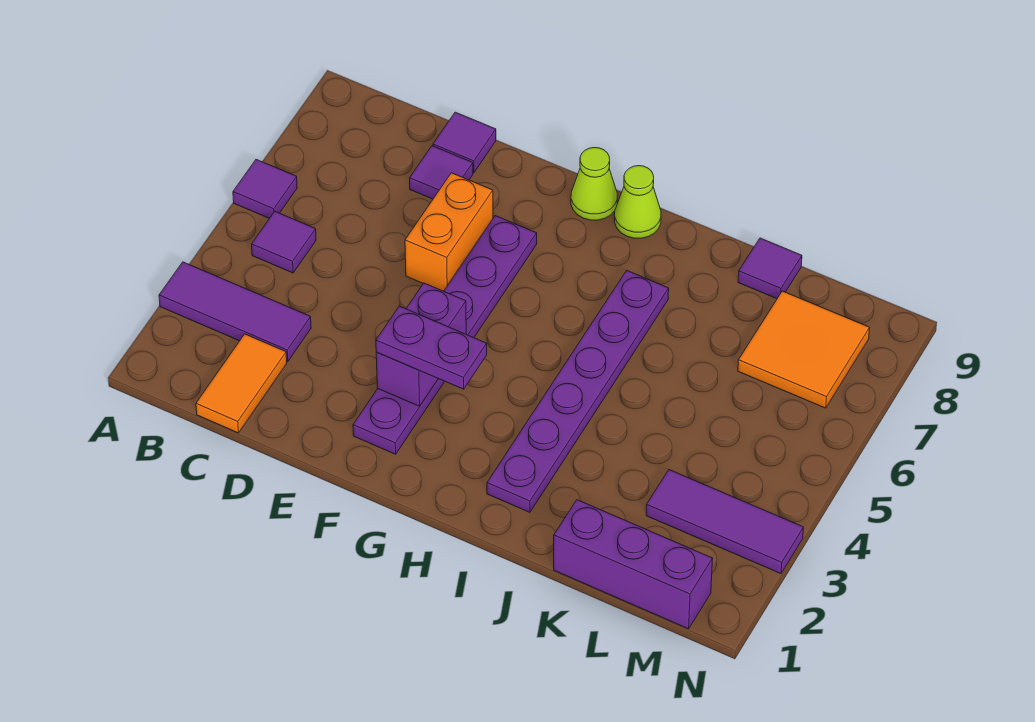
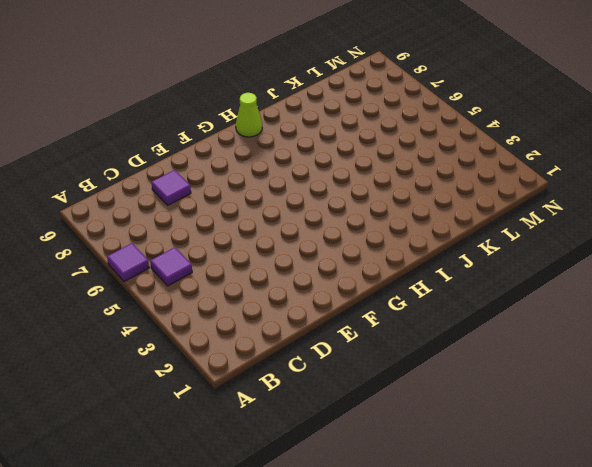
none -> purple 1x3 tile [159,262,311,362]
none -> orange 1x2 tile [196,334,287,433]
none -> purple 1x1 tile [433,112,496,173]

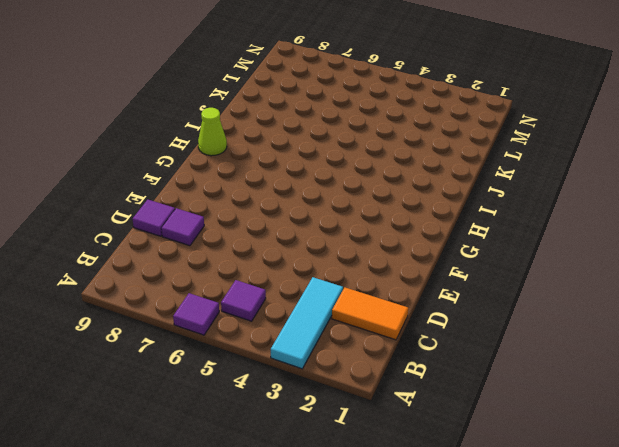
cyan 1x3 tile [271,277,343,369] -> purple 1x3 tile [159,262,311,362]
none -> orange 1x2 brick [405,173,493,291]
none -> purple 1x6 plate [353,216,537,454]
none -> lime 1x1 cone [571,148,617,220]

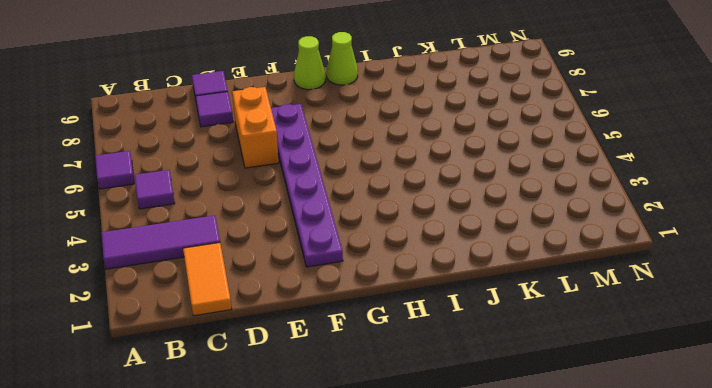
none -> purple 1x6 plate [487,271,669,512]
none -> purple 1x3 brick [554,500,713,629]
none -> purple 1x1 tile [738,238,802,299]

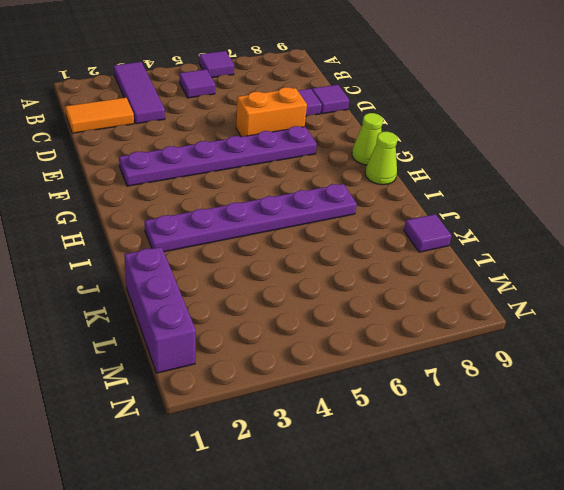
none -> purple 1x3 tile [646,470,804,574]
none -> orange 2x2 tile [738,291,870,408]
none -> purple 1x2 brick [376,283,466,406]

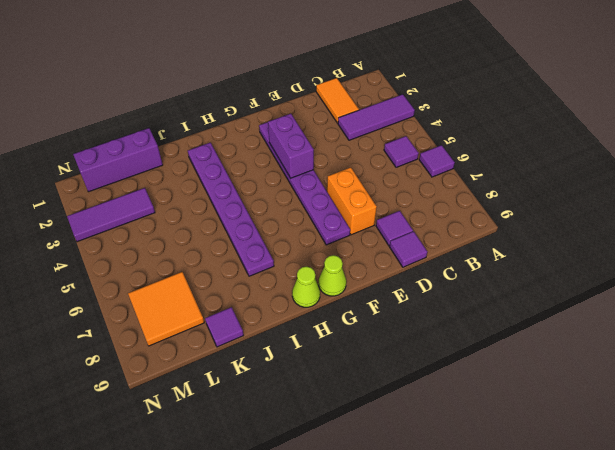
none -> purple 1x2 plate [376,306,487,389]

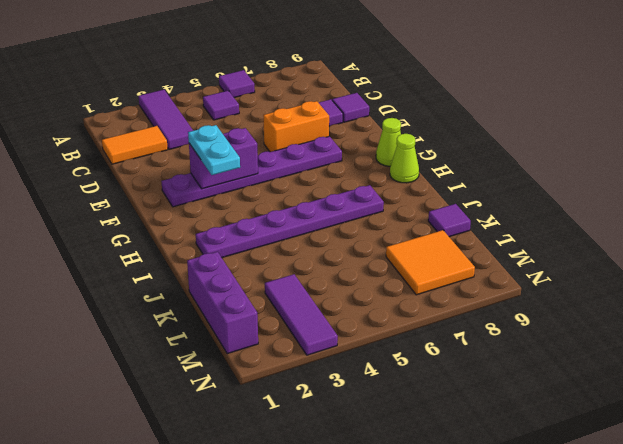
cyan 1x2 plate [188,125,240,175] -> purple 1x2 plate [376,306,487,389]

